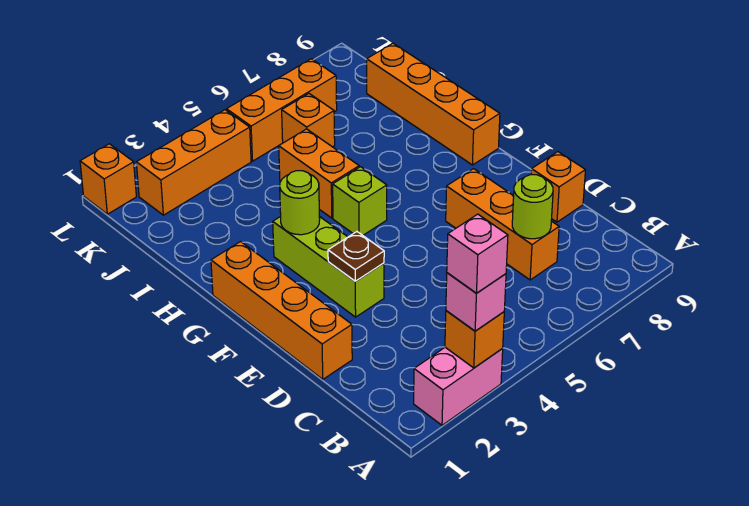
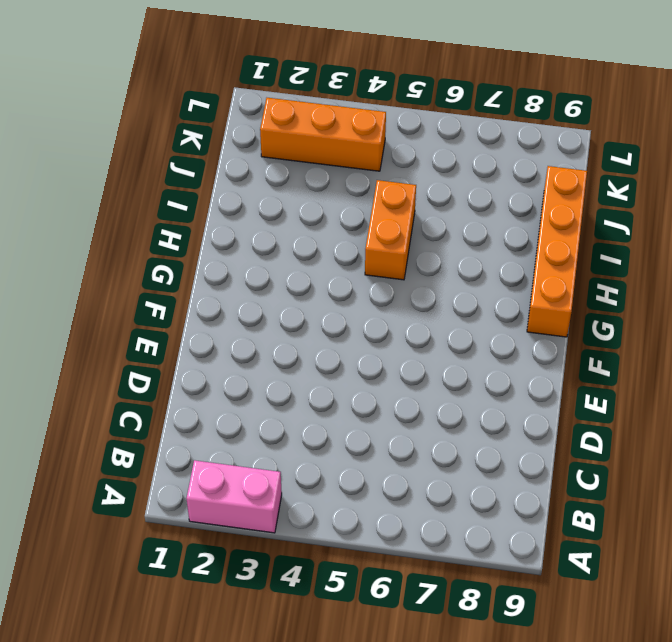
none -> orange 1x3 brick [446,169,559,280]
none -> orange 1x4 brick [211,242,352,379]
none -> orange 1x1 brick [531,152,585,222]

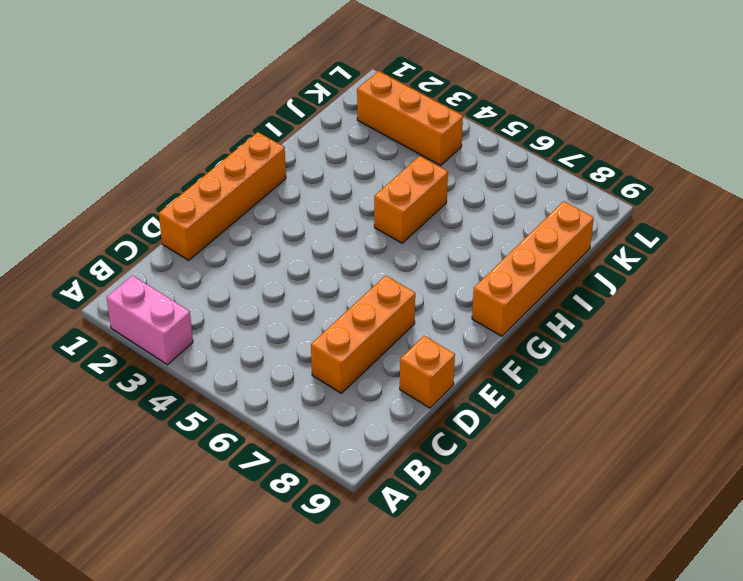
none -> lime 1x3 brick [273,216,384,317]
none -> lime 1x1 brick [333,167,387,235]
none -> orange 1x1 brick [282,94,335,147]

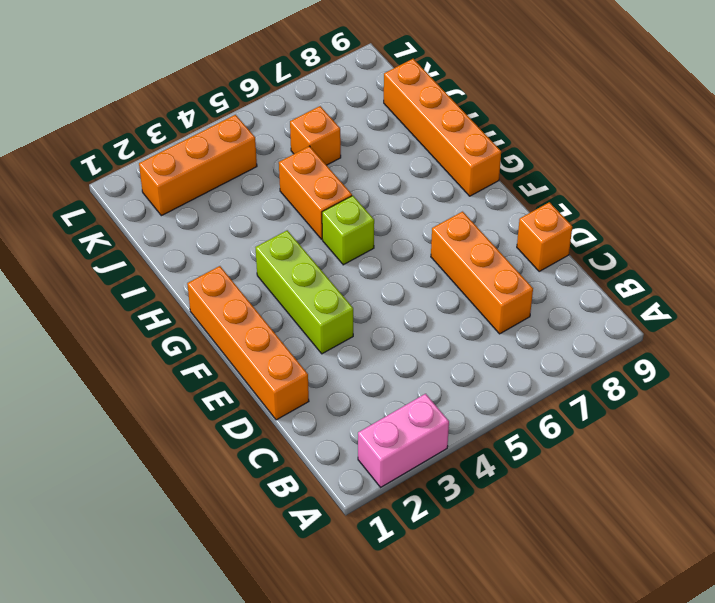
none -> orange 1x3 brick [226,59,337,161]
none -> orange 1x1 brick [80,144,136,214]
none -> orange 1x1 brick [445,311,504,368]

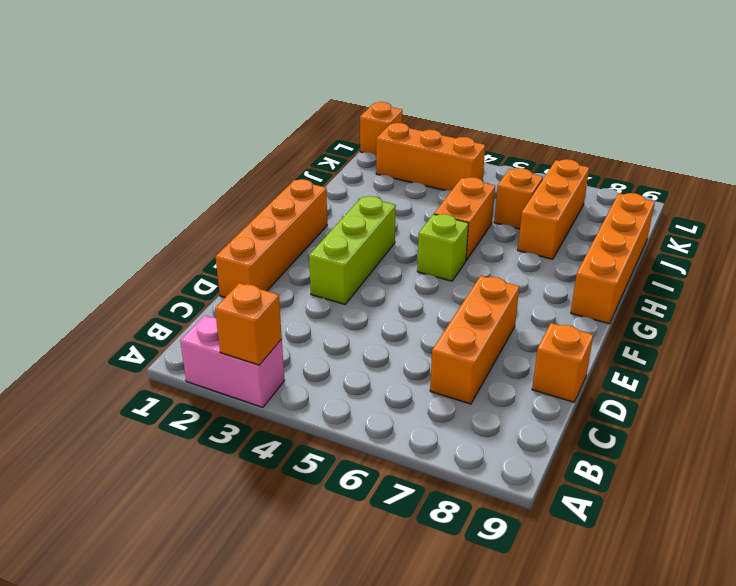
orange 1x3 brick [518,159,589,259] -> orange 1x3 brick turned to [226,59,337,161]
none -> lime 1x1 round brick [512,175,553,239]
none -> brown 1x1 plate [328,232,384,281]
none -> lime 1x1 round brick [280,171,320,235]

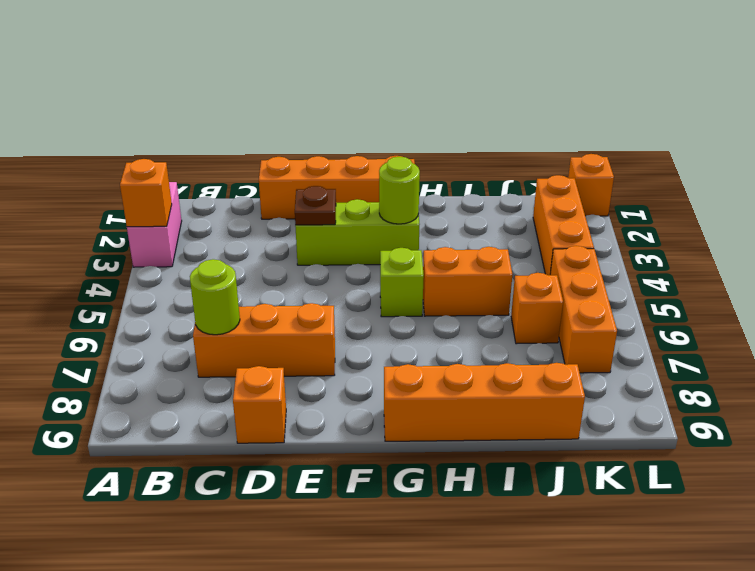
none -> pink 1x1 brick [446,273,506,331]
none -> pink 1x1 brick [447,214,508,293]

